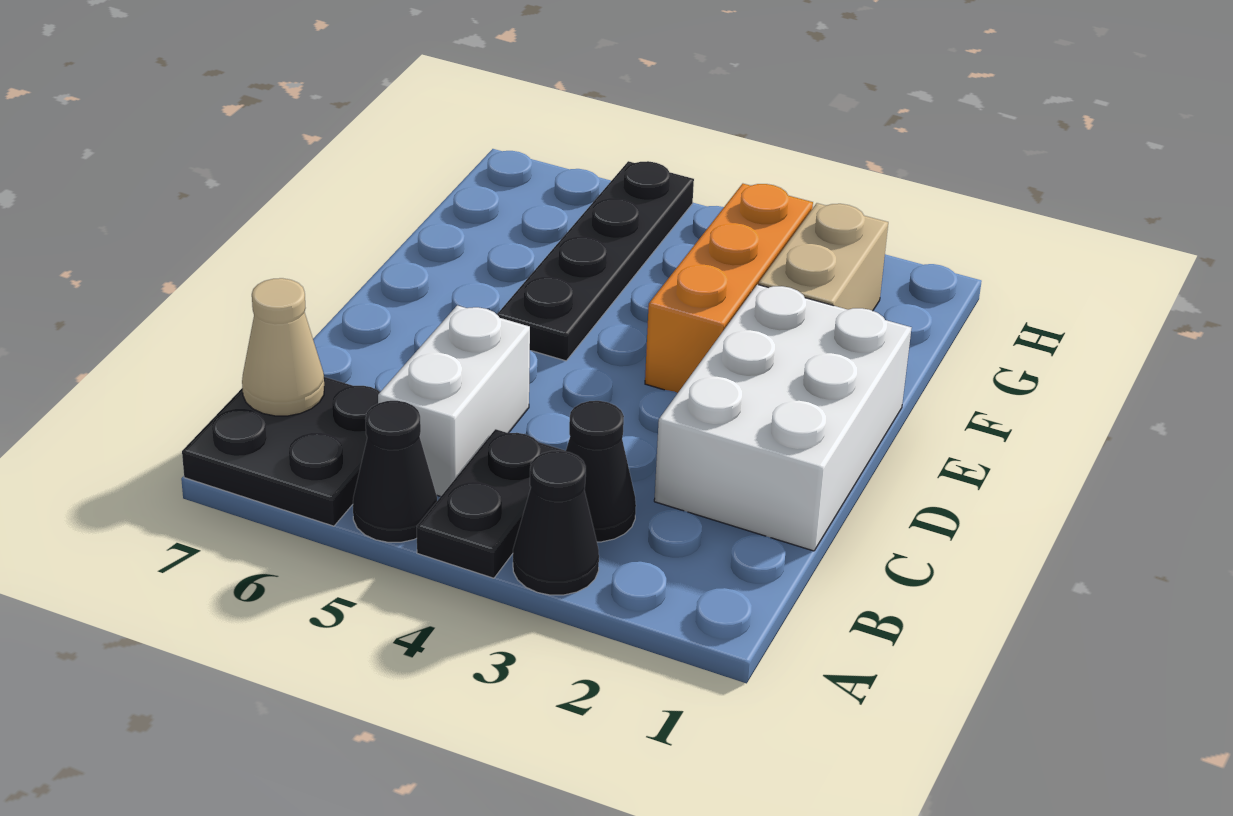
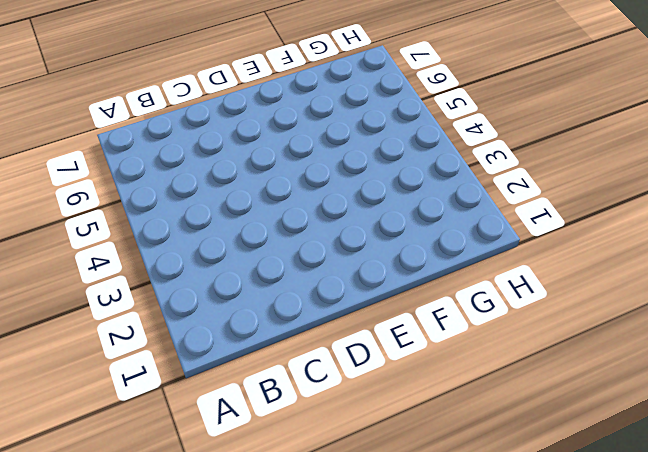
none -> black 1x1 cone [513,451,599,595]
none -> black 1x2 plate [417,429,566,578]

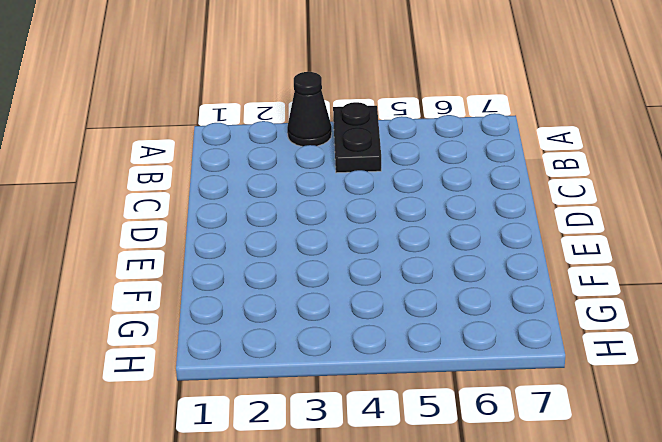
none -> black 1x1 cone [353,401,437,542]
none -> black 2x2 plate [182,377,380,526]

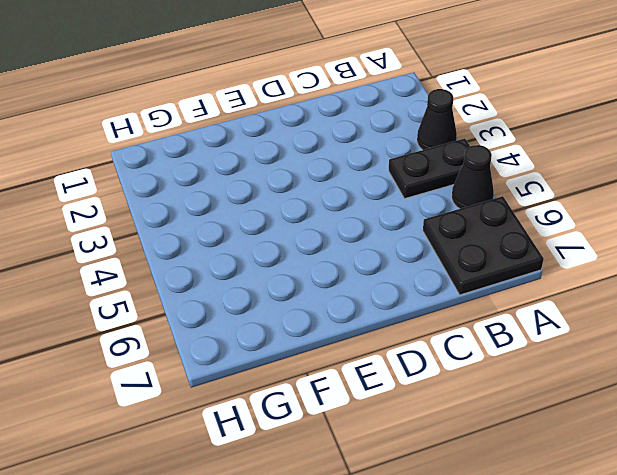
none -> black 1x1 cone [566,401,636,542]
none -> white 1x2 brick [378,305,530,497]

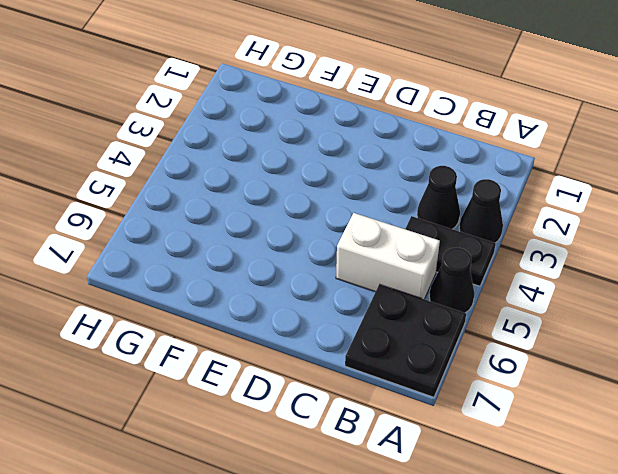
none -> white 2x3 brick [654,285,911,551]
none -> orange 1x3 brick [645,184,813,393]

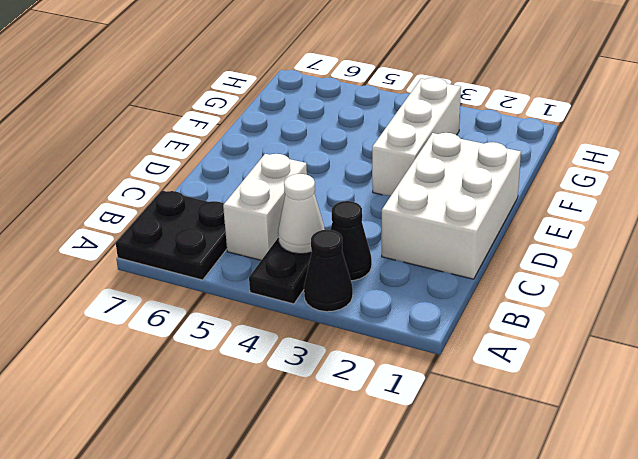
white 1x1 cone [278,174,325,254] -> none
white 1x3 brick [372,78,461,196] -> orange 1x3 brick [645,184,813,393]
none -> black 1x1 cone [353,401,437,542]
none -> black 1x4 plate [497,161,694,361]

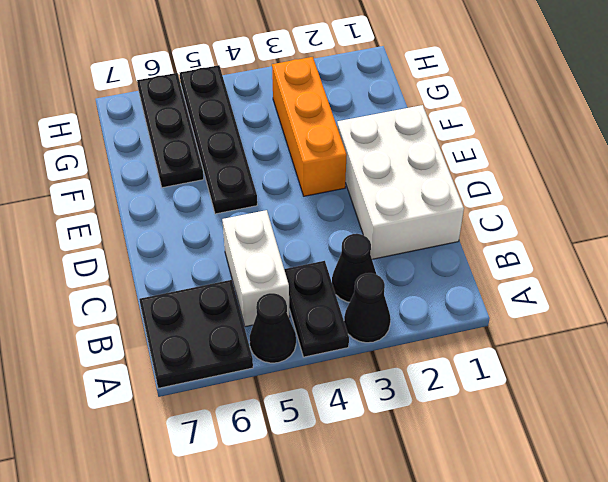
black 1x3 plate [137,73,204,188] -> none
none -> tan 1x2 brick [759,203,888,311]
none -> tan 1x1 cone [242,278,324,416]

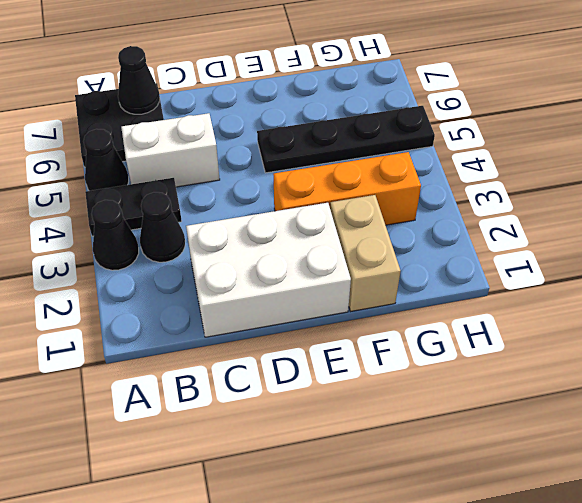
black 1x1 cone [118,46,160,114] -> tan 1x1 cone [242,278,324,416]
tan 1x2 brick [330,195,401,311] -> tan 1x2 brick turned to [759,203,888,311]

